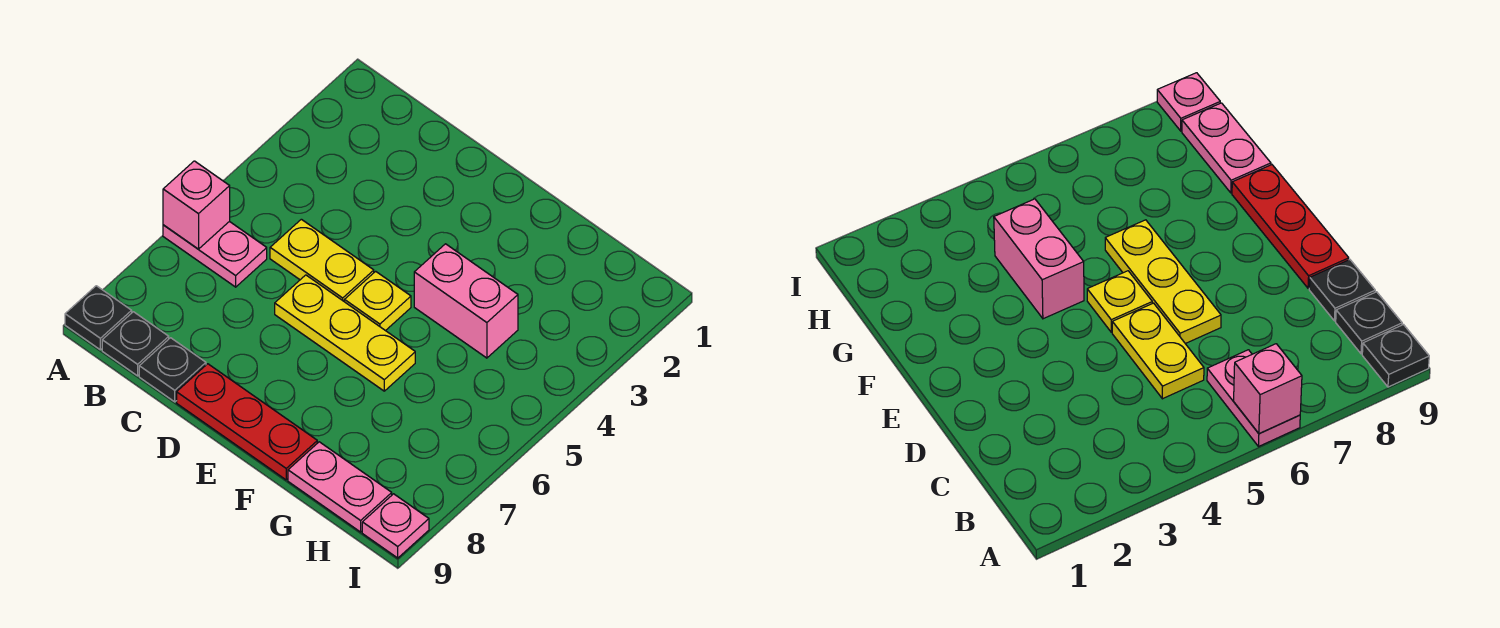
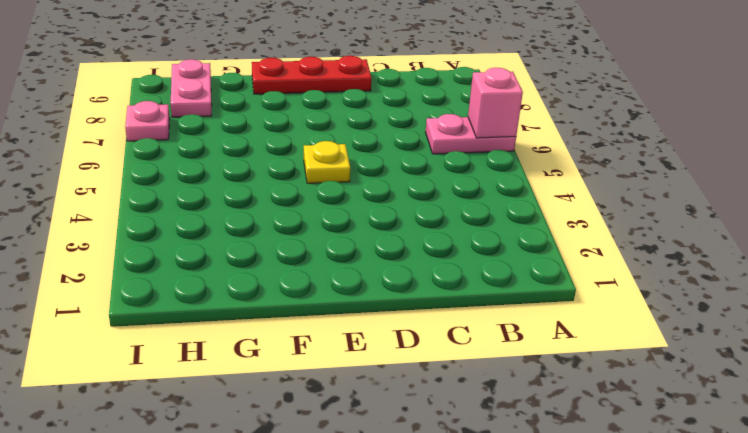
pink 1x2 plate [171,59,212,117] -> pink 1x2 plate turned to [288,442,392,532]
pink 1x1 plate [125,101,170,141] -> pink 1x1 plate moved to [362,494,429,558]
none -> black 1x1 plate [65,286,132,350]
none -> black 1x1 plate [102,312,169,376]
none -> yellow 1x2 plate [270,219,374,301]

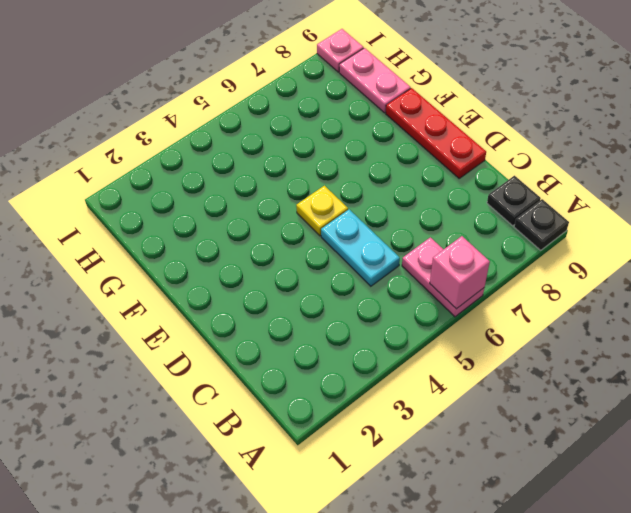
cyan 1x2 plate [321,209,400,286] -> yellow 1x2 plate [270,219,374,301]
none -> black 1x1 plate [139,338,206,402]
none -> yellow 1x3 plate [275,275,415,391]
none -> pink 1x2 brick [414,244,518,358]

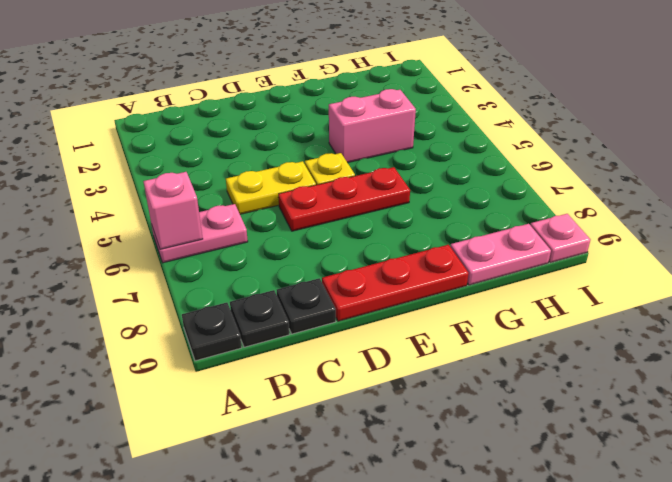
red 1x3 plate [278,167,410,231] -> yellow 1x3 plate [275,275,415,391]

